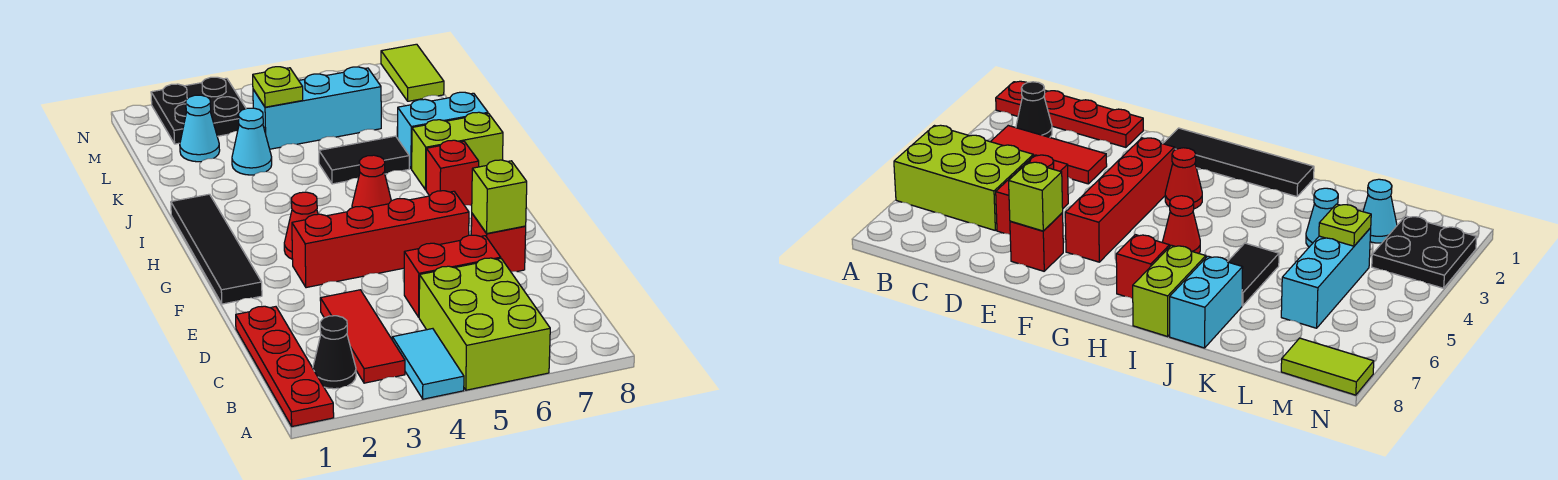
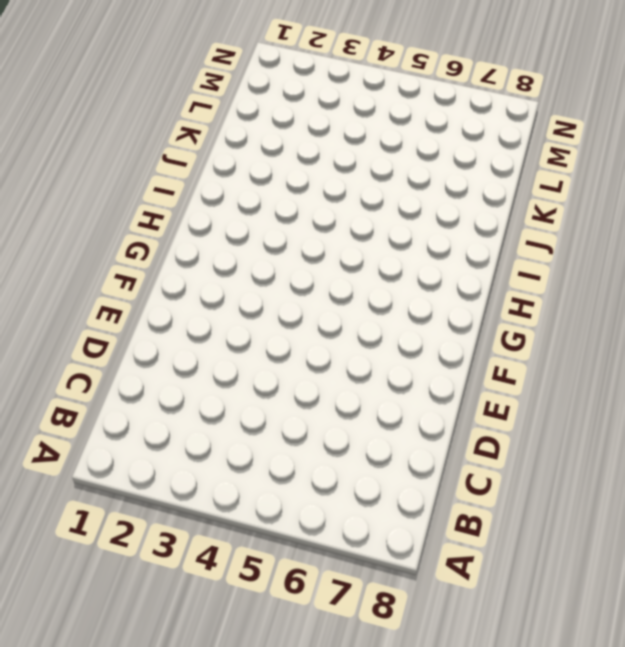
none -> red 1x4 plate [236,306,334,426]
none -> cyan 1x2 tile [392,329,464,399]
none -> lime 2x3 brick [419,258,550,390]

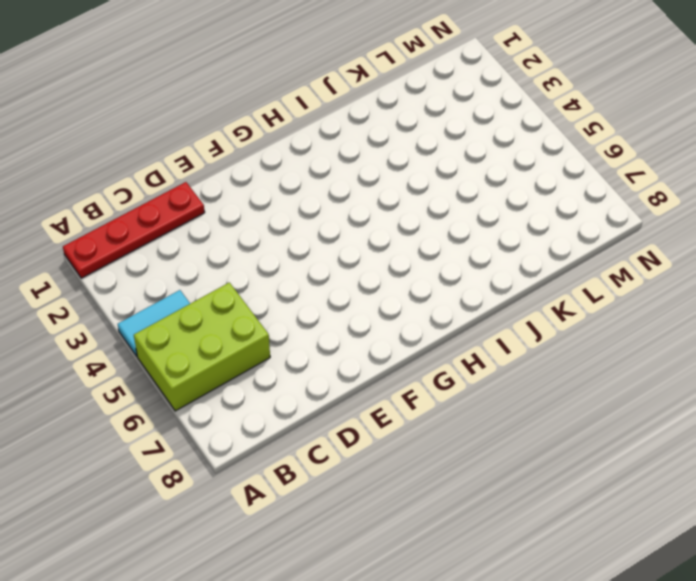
none -> black 1x1 cone [313,316,356,389]
none -> red 1x3 tile [320,290,405,383]
none -> red 1x2 brick [404,235,501,317]

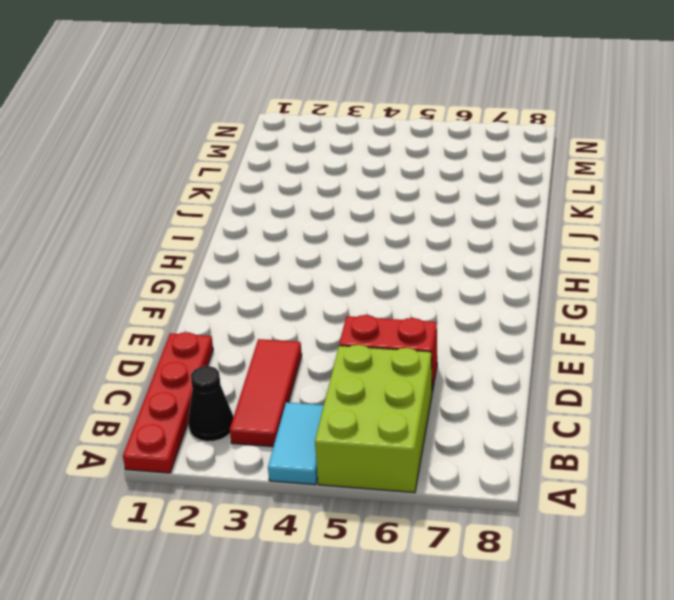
none -> red 1x1 brick [471,214,526,272]
none -> black 1x4 tile [171,194,262,304]
none -> red 1x4 brick [292,191,469,288]

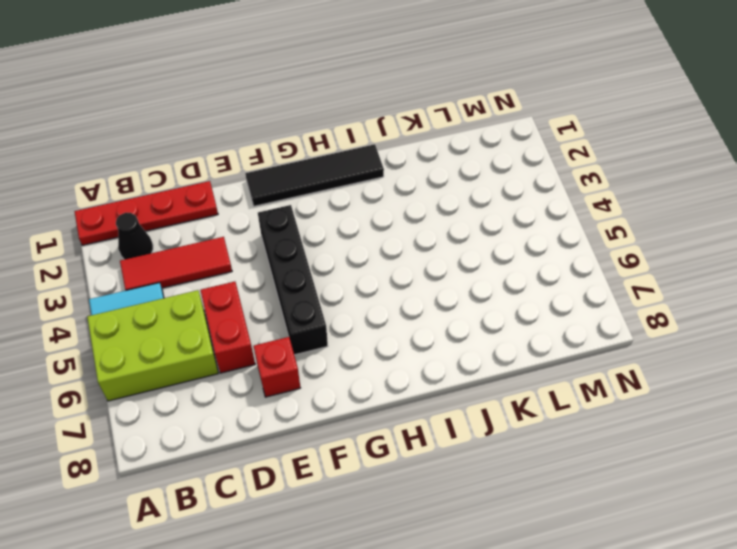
black 1x4 brick [258,205,328,355] -> red 1x4 brick [292,191,469,288]
none -> red 1x1 cone [284,192,318,259]
none -> red 1x1 cone [352,155,391,208]
none -> red 1x1 brick [426,140,479,205]

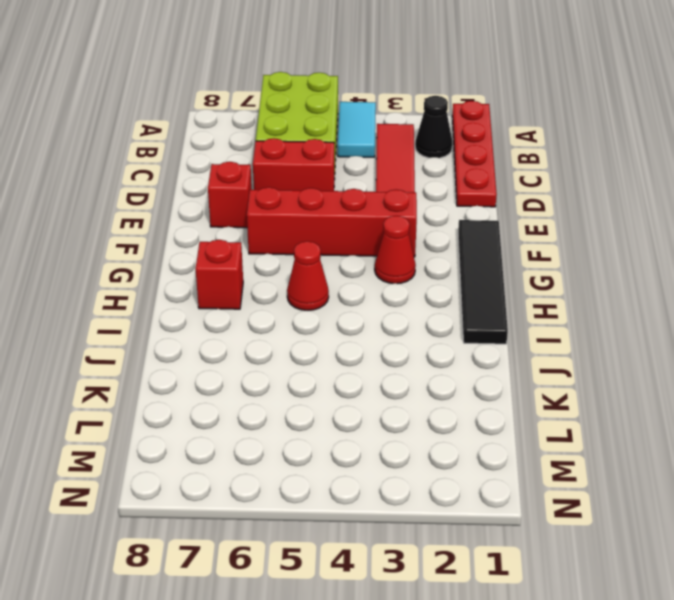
none -> lime 1x2 brick [412,112,503,190]
none -> black 1x2 tile [319,136,409,184]
none -> cyan 1x2 brick [398,92,488,169]

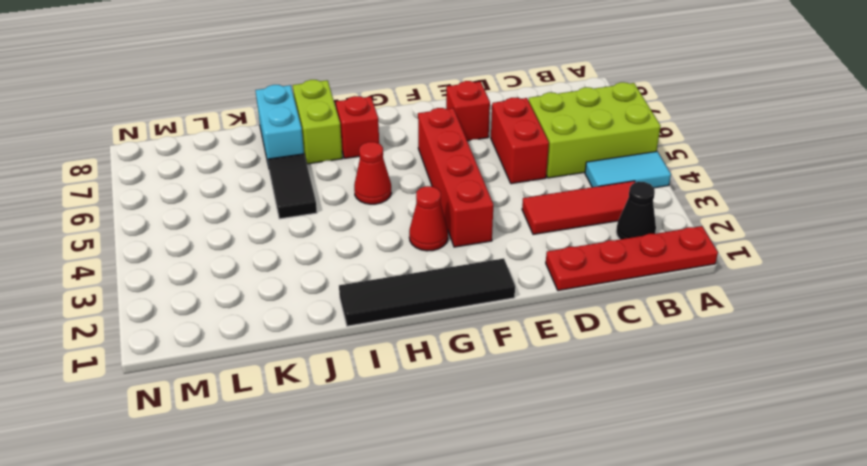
none -> cyan 1x1 cone [232,108,272,175]
none -> cyan 1x1 cone [180,95,220,162]
none -> cyan 1x3 brick [253,67,381,149]

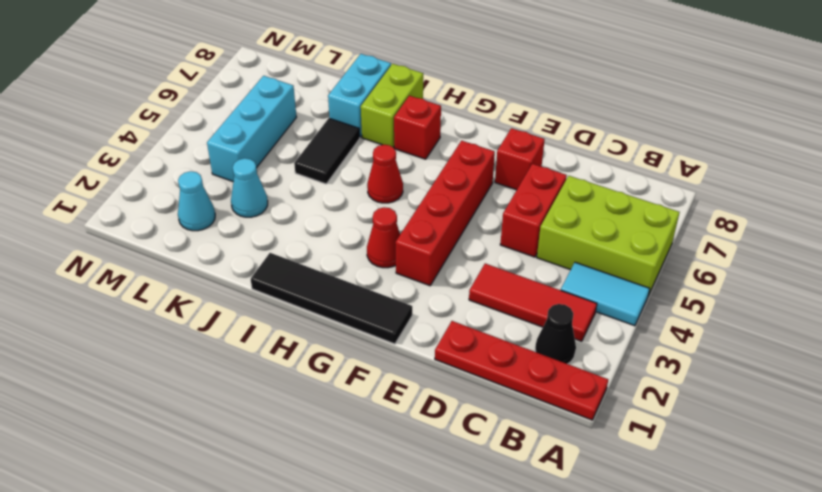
none -> black 2x2 plate [151,77,246,144]
none -> lime 1x2 tile [381,44,444,101]
none -> lime 1x1 brick [471,160,527,233]

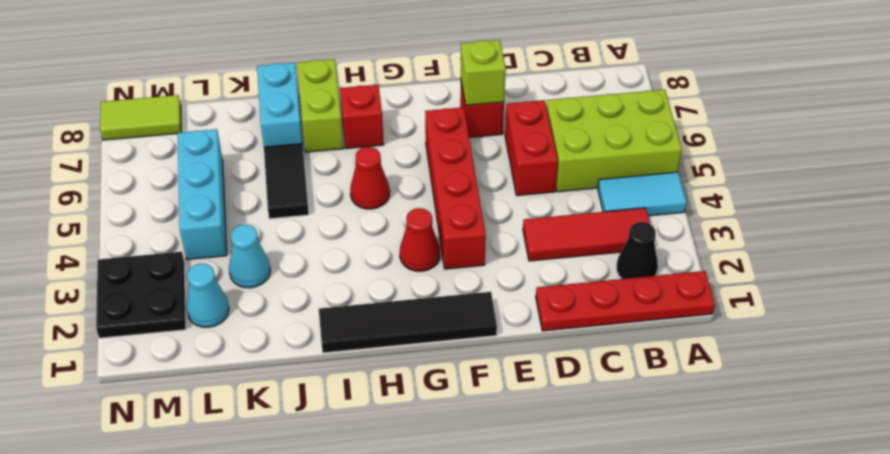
none -> lime 1x1 plate [253,67,303,107]

